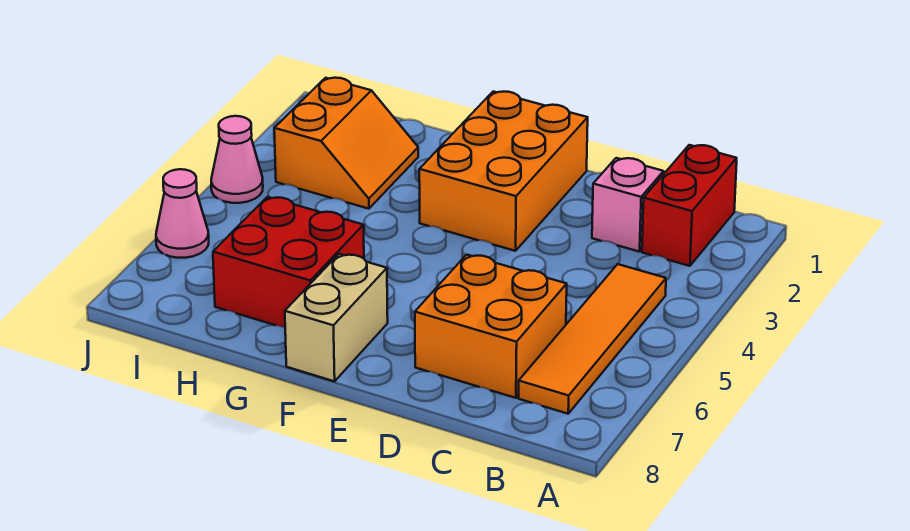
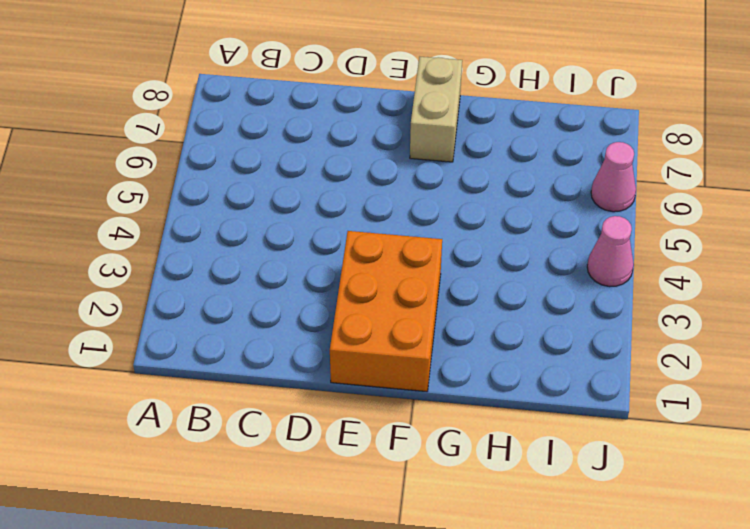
none -> red 1x2 brick [642,145,737,266]
none -> orange 1x4 tile [518,264,666,414]

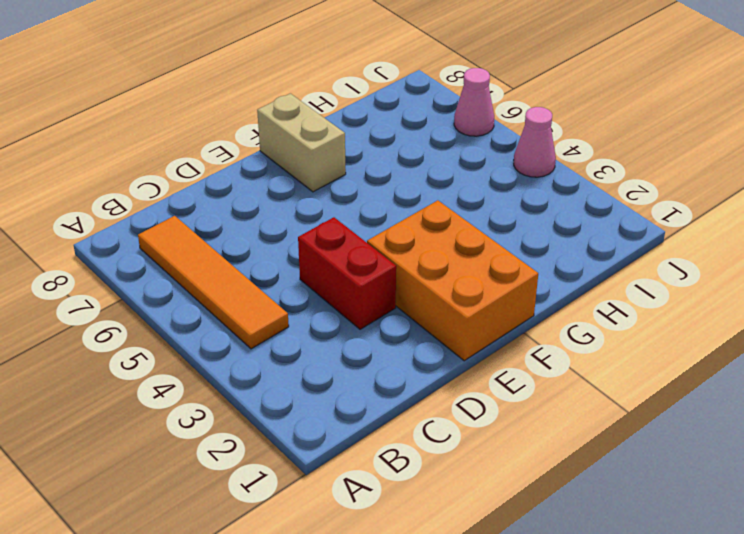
red 1x2 brick [298,217,396,329] -> red 1x2 brick moved to [642,145,737,266]
none -> pink 1x1 brick [592,158,664,252]
none -> orange 2x2 brick [415,255,567,398]

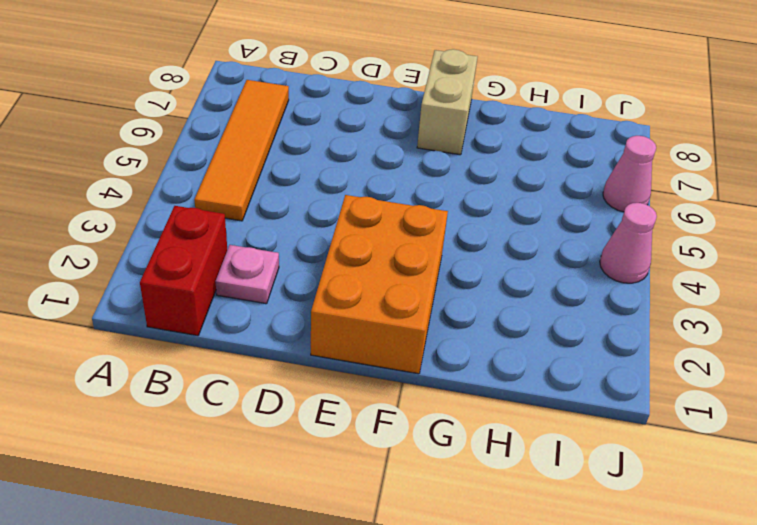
pink 1x1 plate [215,245,279,304] -> pink 1x1 brick [592,158,664,252]
none -> orange 2x2 brick [415,255,567,398]
none -> red 2x2 brick [213,197,364,328]

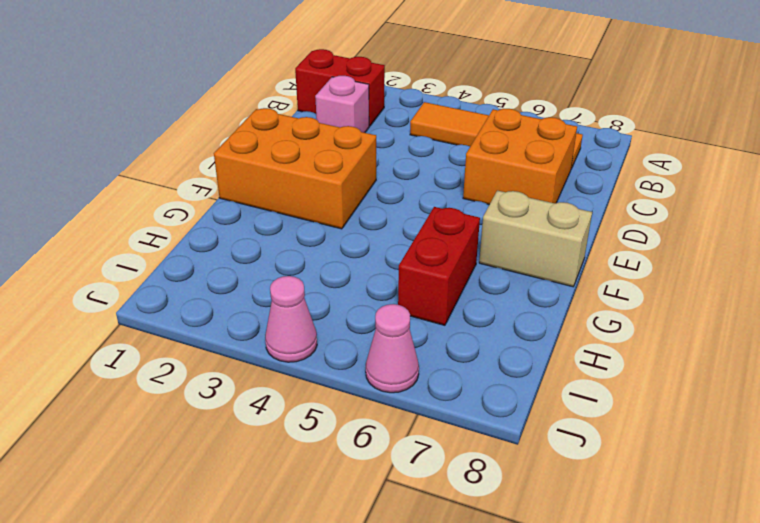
red 1x2 brick [398,207,480,325] -> red 2x2 brick [213,197,364,328]
none -> orange 2x2 slope [274,78,418,209]

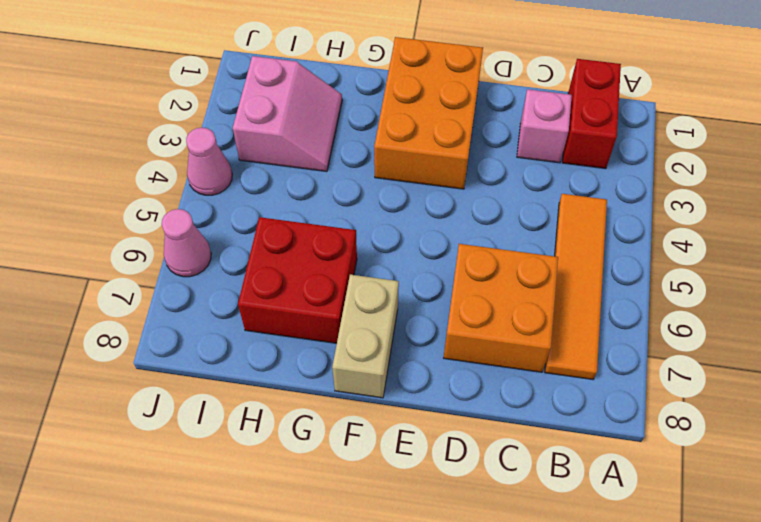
pink 2x2 slope [233,56,342,171] -> orange 2x2 slope [274,78,418,209]

